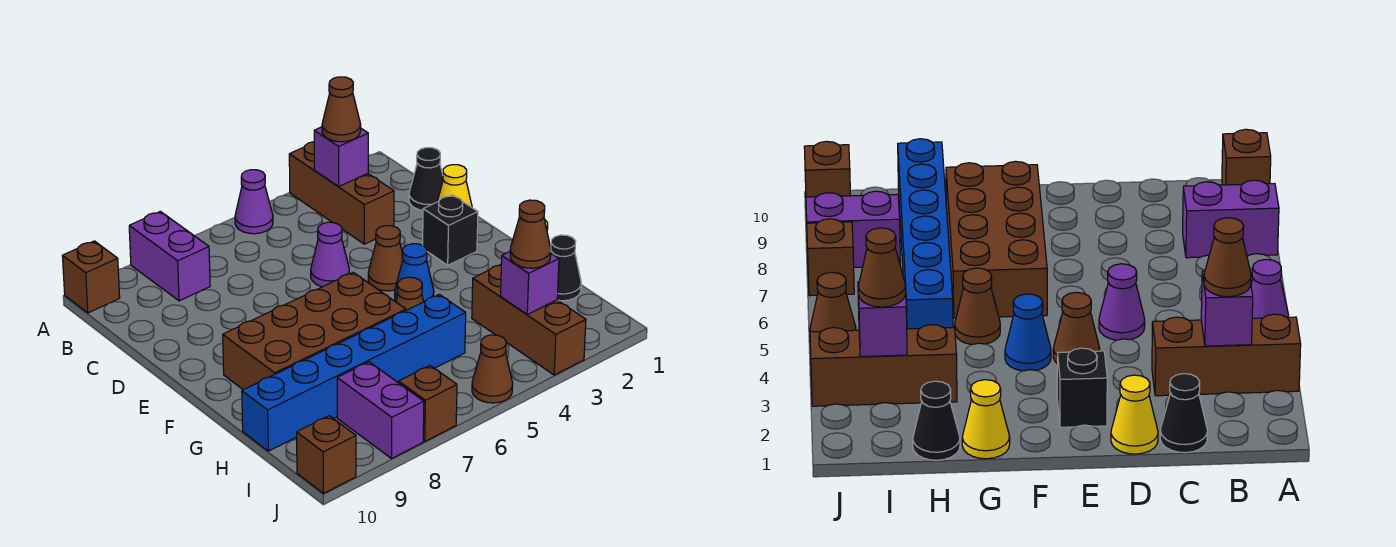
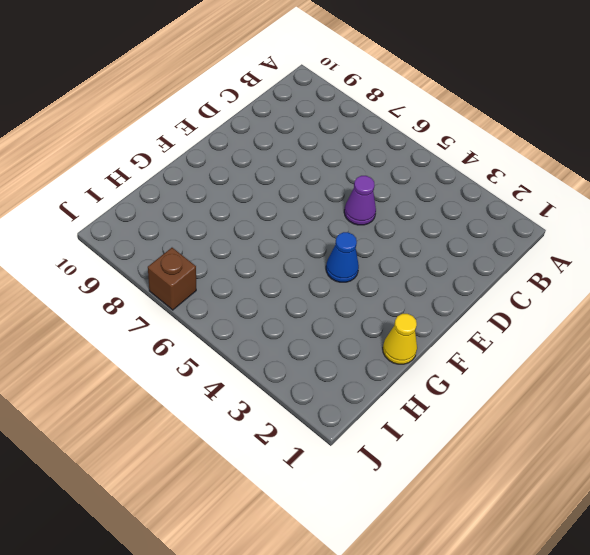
none -> brown 1x3 brick [289,142,394,244]
none -> purple 1x1 cone [235,170,273,234]
none -> purple 1x2 brick [129,211,210,301]

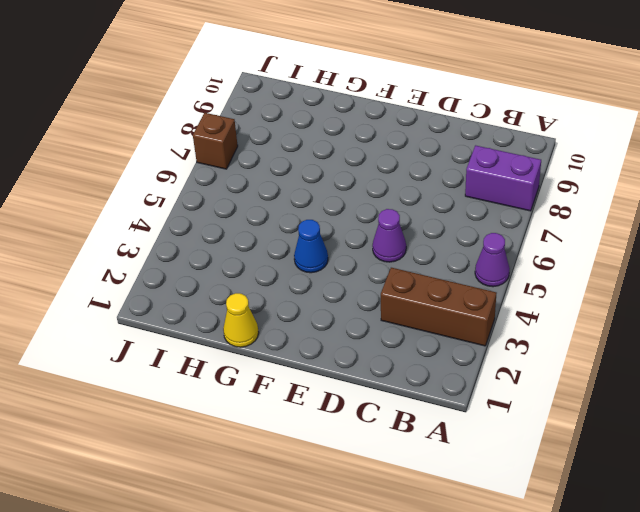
none -> brown 1x1 brick [63,241,120,313]
none -> black 1x1 cone [409,148,443,211]
none -> yellow 1x1 cone [437,165,472,207]

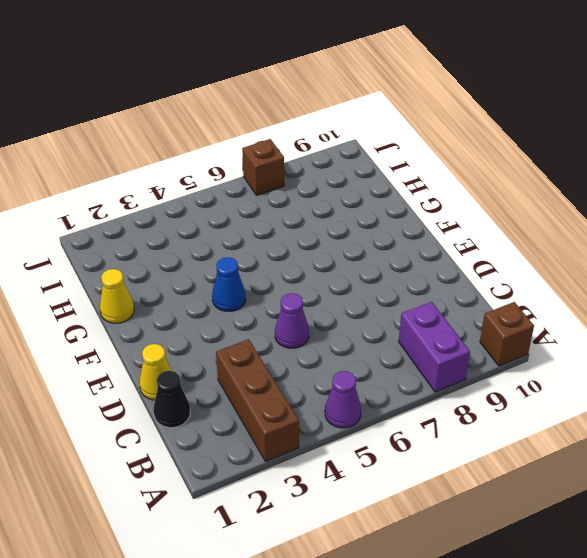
none -> black 1x1 brick [423,195,478,265]
none -> brown 1x1 cone [368,226,403,291]
none -> brown 2x4 brick [223,272,406,390]

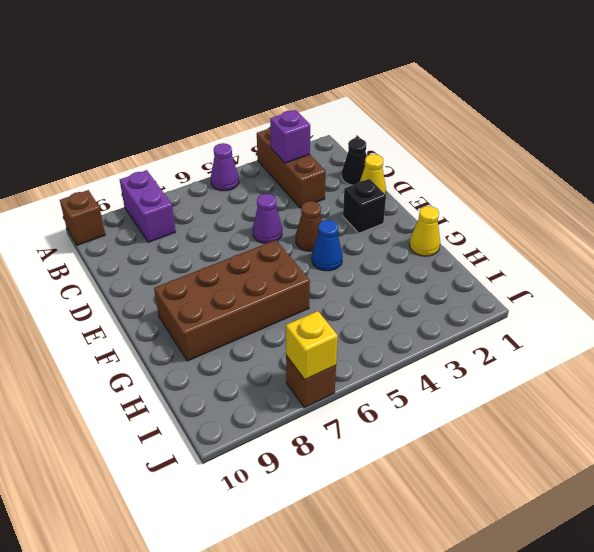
yellow 1x1 brick [286,311,338,380] -> none
none -> brown 1x1 cone [396,277,424,310]
none -> black 1x1 cone [551,235,581,301]
none -> brown 1x3 brick [472,265,586,375]

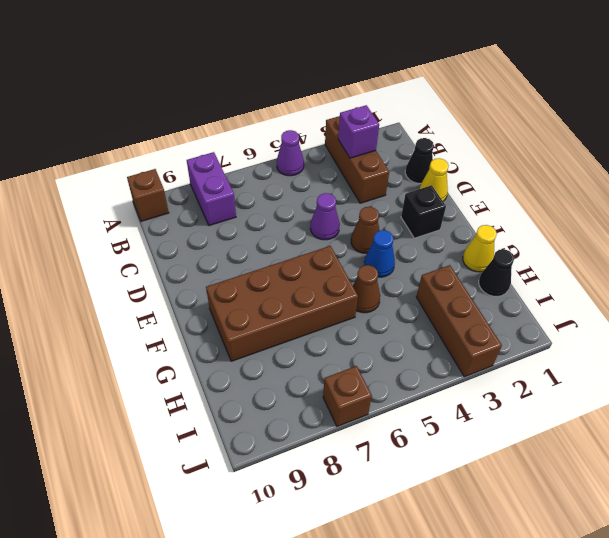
none -> blue 1x6 brick [242,294,466,451]
none -> purple 1x2 brick [337,362,424,459]
none -> brown 1x1 cone [472,335,513,403]

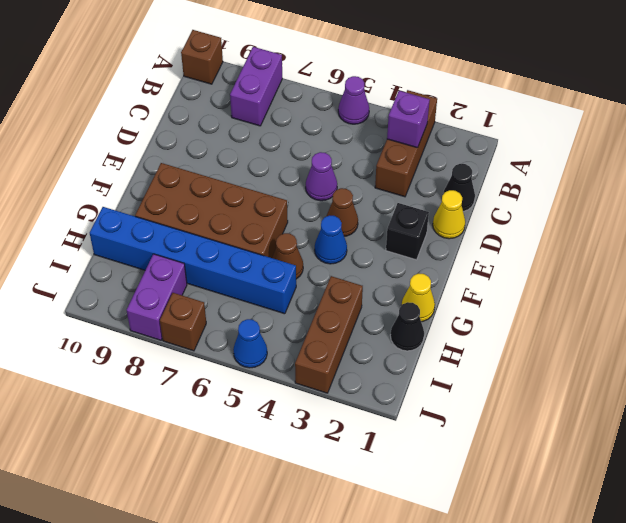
blue 1x1 cone [233,319,267,368] -> brown 1x1 cone [472,335,513,403]
none -> brown 1x1 brick [297,416,356,493]
none -> purple 1x1 brick [501,252,559,314]
none -> brown 1x1 cone [322,77,361,142]

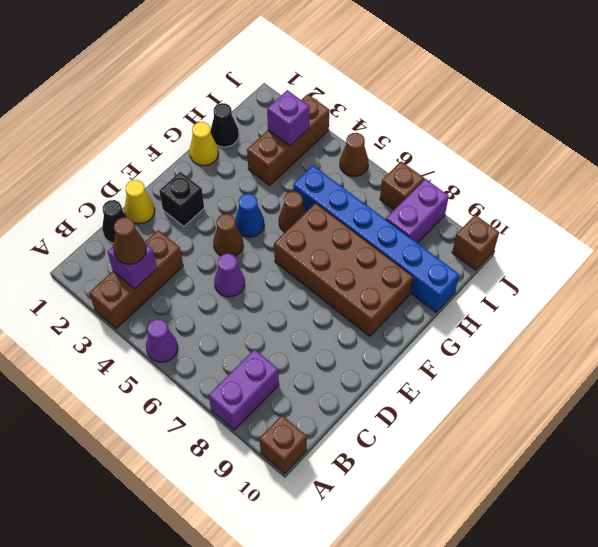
none -> brown 1x1 cone [510,200,551,268]

